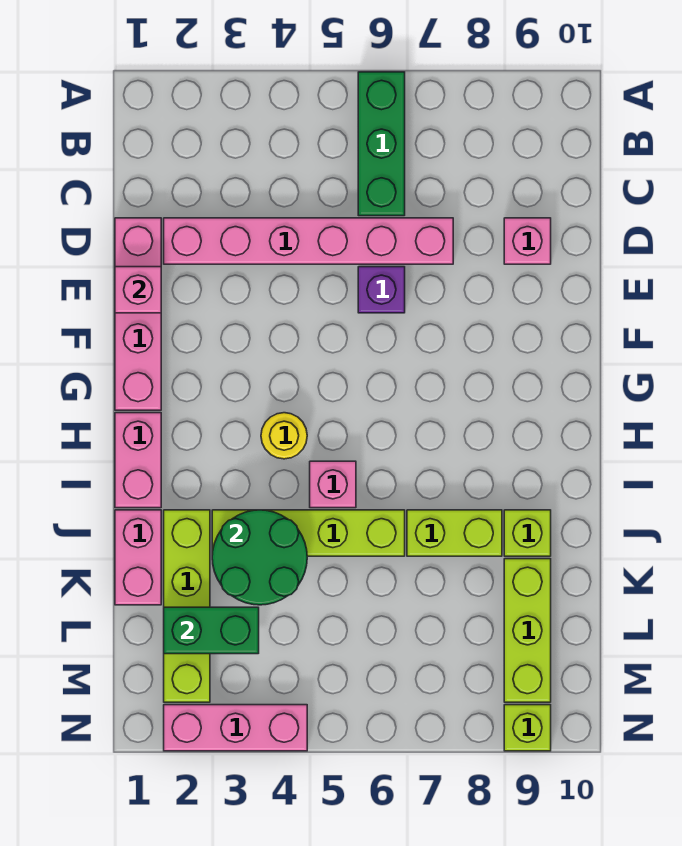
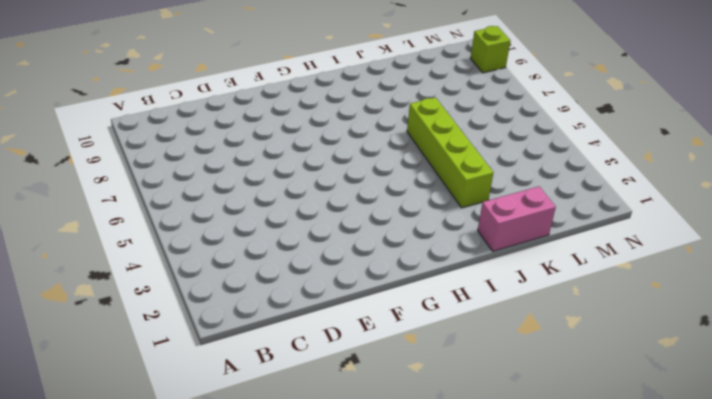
none -> green 1x3 brick [358,72,405,216]
none -> pink 1x4 brick [115,218,161,410]
none -> pink 1x6 brick [164,218,453,264]

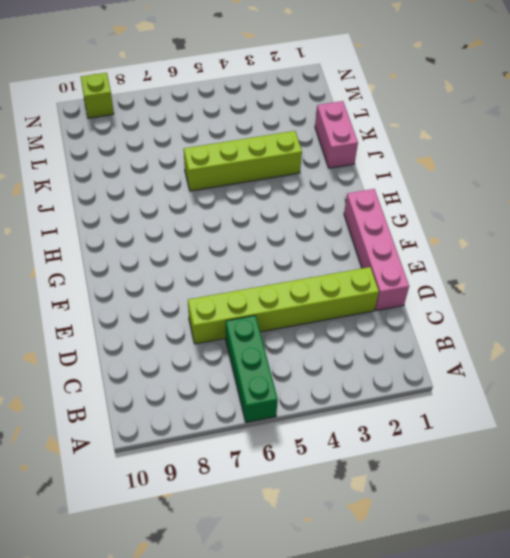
lime 1x6 brick [188,267,379,344] -> pink 1x6 brick [164,218,453,264]
none -> pink 1x1 brick [504,218,551,264]
none -> purple 1x1 brick [358,267,405,313]
none -> pink 1x2 brick [115,413,161,508]

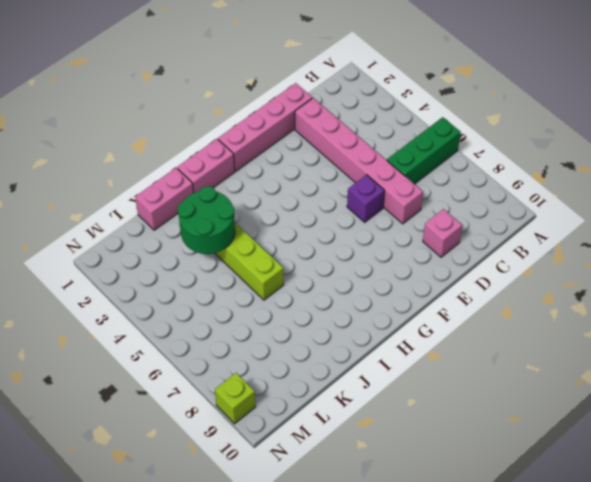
none -> yellow 1x1 round brick [261,413,307,459]
none -> pink 1x1 brick [310,461,356,508]
none -> lime 1x4 brick [164,510,210,702]

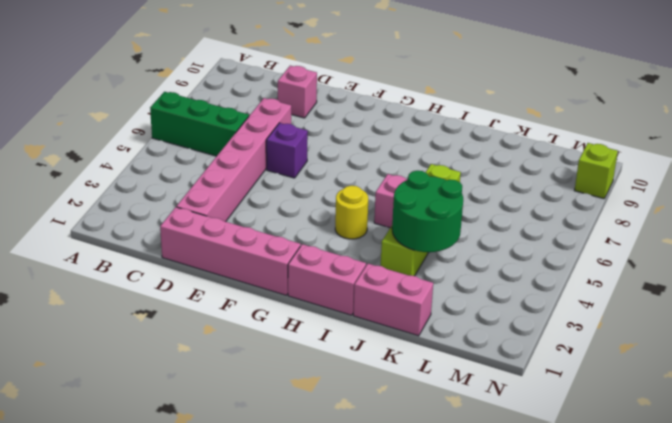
none -> lime 1x4 brick [164,510,210,702]
none -> lime 1x2 brick [407,510,502,556]
none -> lime 1x1 brick [504,510,551,556]

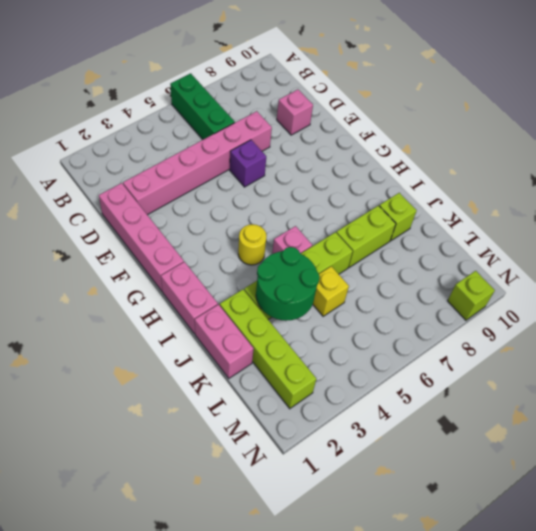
yellow 1x1 brick [313,266,349,316] -> none
none -> lime 1x3 brick [504,559,551,702]
none -> pink 1x3 brick [164,705,307,751]
none -> pink 1x1 brick [115,267,161,313]

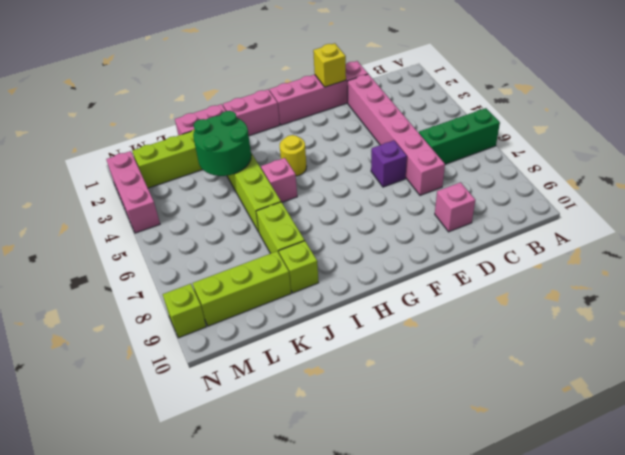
yellow 1x1 brick [313,43,346,87] -> pink 1x1 brick [115,267,161,313]
none -> green 1x2 brick [164,607,259,654]

